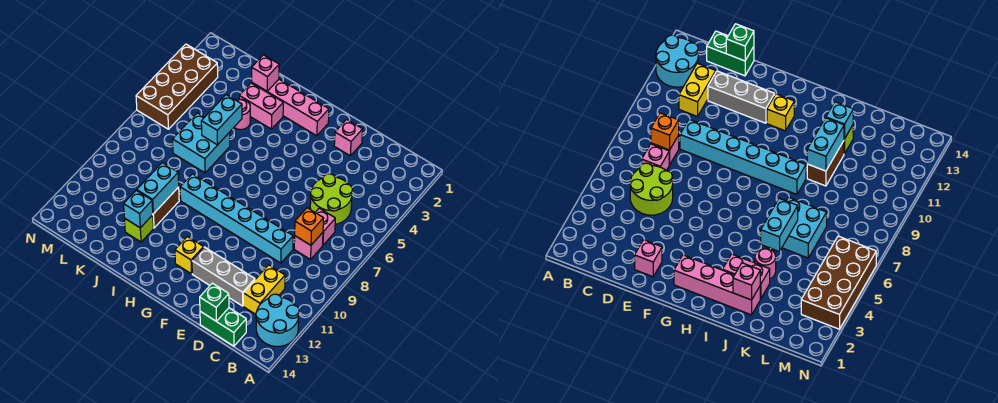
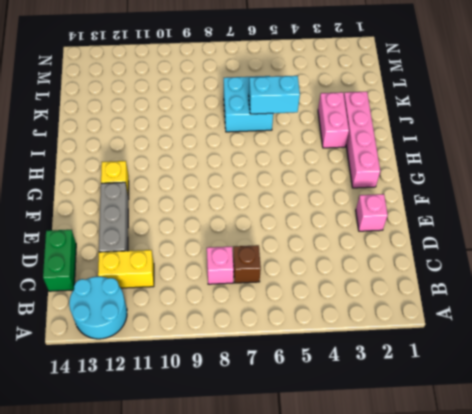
brown 1x1 brick [233,245,261,283] -> pink 1x1 brick [315,208,335,245]
none -> lime 2x2 round brick [310,174,353,224]
none -> cyan 1x6 brick [180,174,293,263]
none -> pink 1x1 round brick [234,99,250,130]

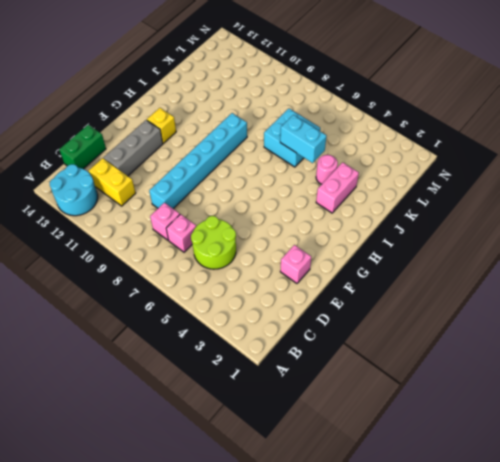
none -> pink 1x4 brick [252,79,329,136]
none -> brown 1x2 brick [153,187,179,228]
none -> lime 1x1 brick [124,215,153,242]

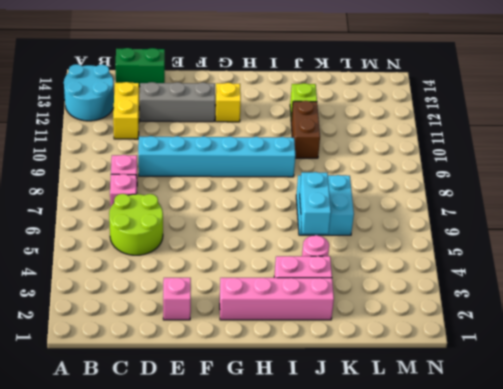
none -> brown 2x4 brick [136,44,218,129]
none -> orange 1x1 brick [295,208,324,245]
none -> green 1x1 brick [200,283,229,321]

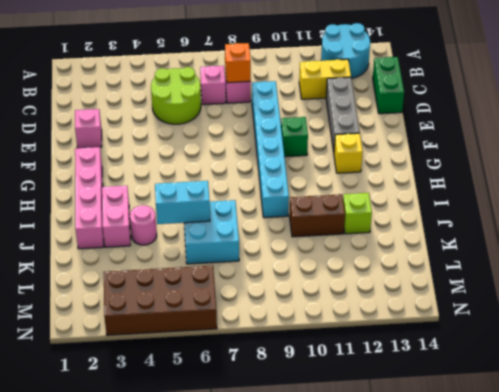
green 1x1 brick [281,117,308,157] -> green 1x1 brick moved to [200,283,229,321]
none -> pink 1x1 brick [252,55,279,91]
none -> cyan 1x2 brick [137,163,179,214]
none -> cyan 1x1 brick [124,190,153,228]

